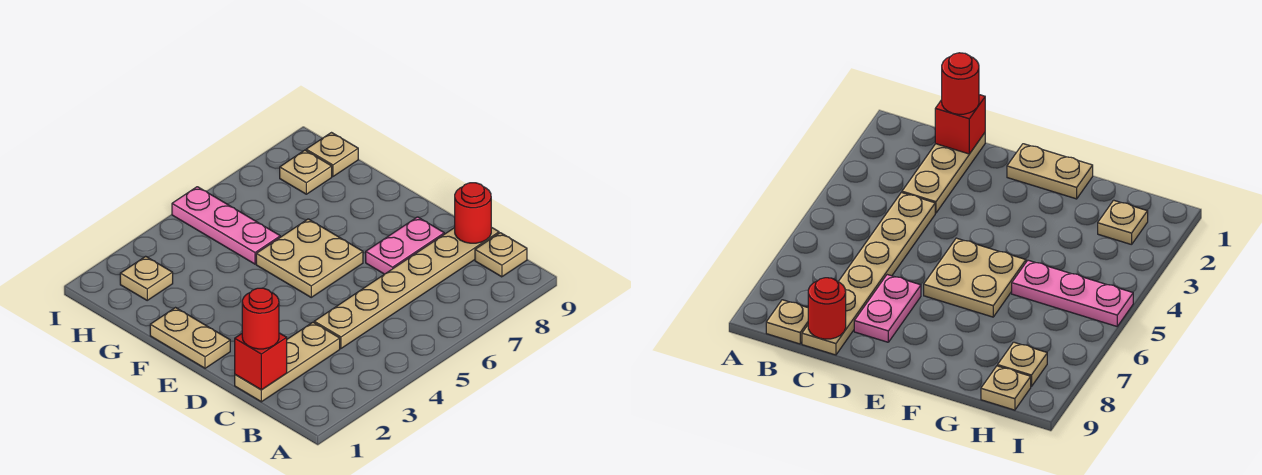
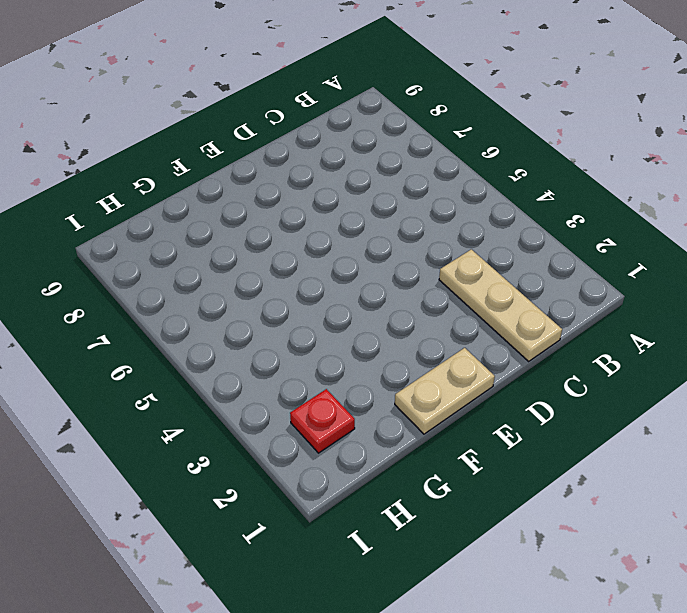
red 1x1 plate [290,389,355,453] -> tan 1x1 plate [120,256,173,300]
none -> tan 1x1 plate [475,233,527,277]
none -> tan 1x6 plate [314,227,499,348]
none -> pink 1x2 plate [366,217,444,274]

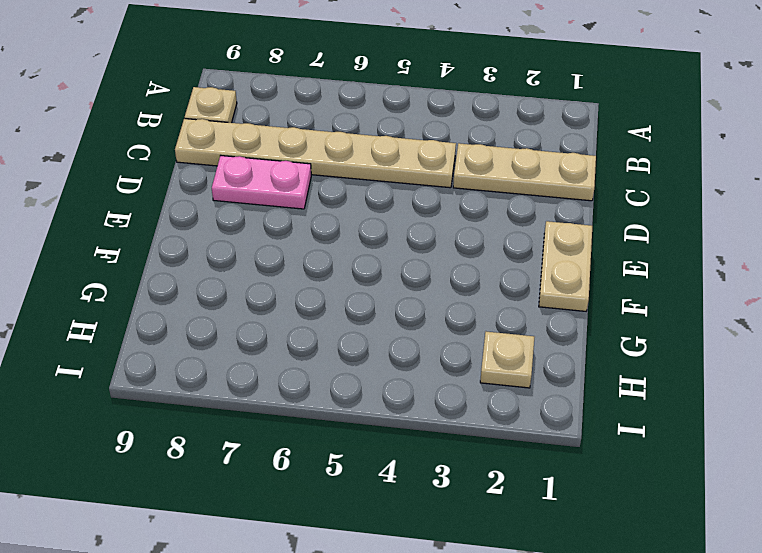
none -> tan 2x2 plate [256,219,363,297]
none -> pink 1x3 plate [172,187,280,264]
none -> tan 1x1 plate [280,150,332,194]

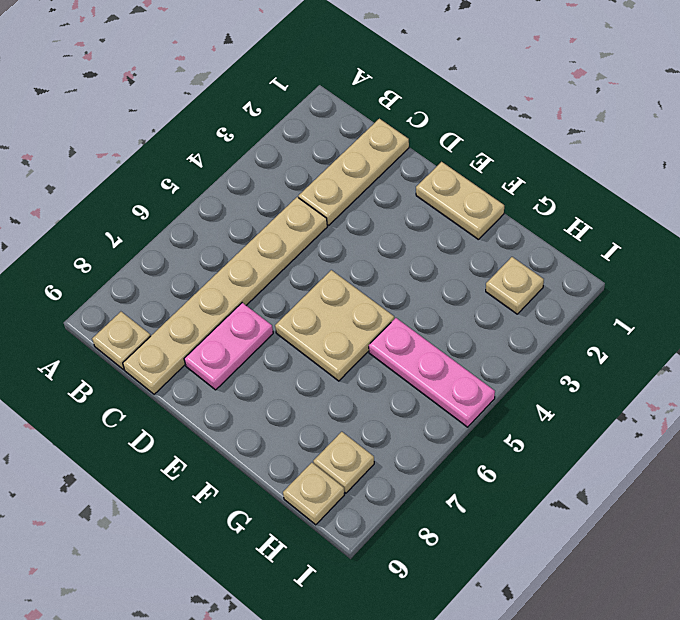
none -> red 1x1 brick [235,333,287,390]
none -> red 1x1 round brick [455,183,491,243]
none -> red 1x1 round brick [242,288,279,349]

